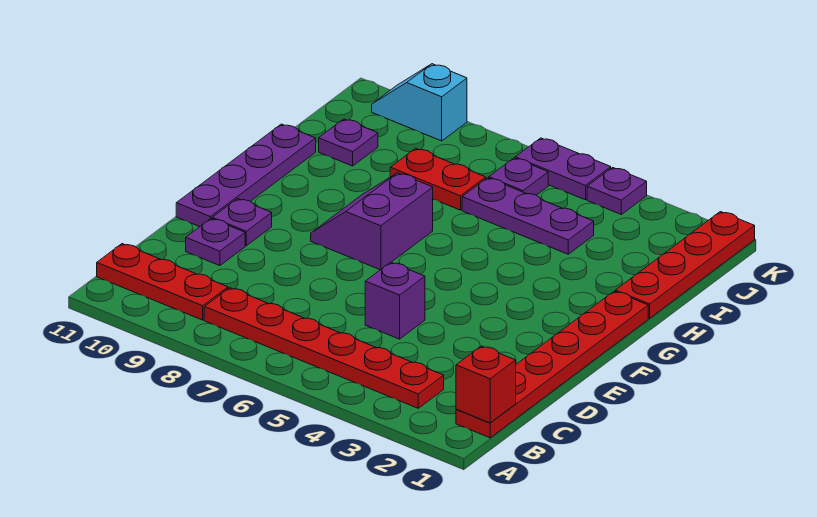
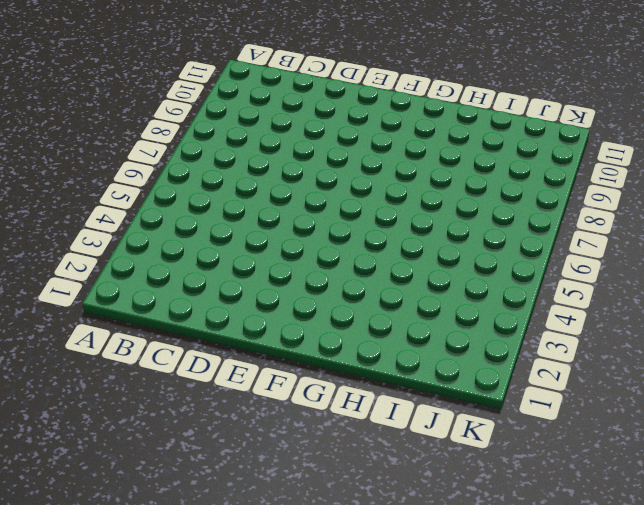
none -> red 1x6 plate [456,291,648,438]
none -> red 1x6 plate [204,288,444,408]
none -> red 1x3 plate [97,244,228,320]

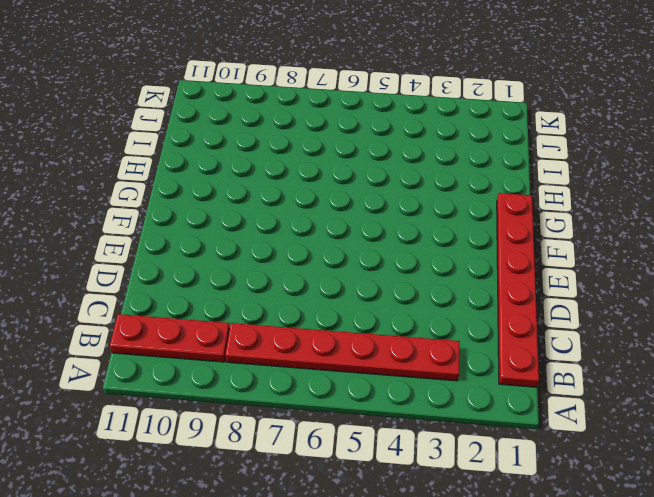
none -> purple 1x1 brick [365,262,425,339]
none -> purple 1x1 plate [186,219,245,266]
none -> purple 1x1 plate [212,199,272,246]

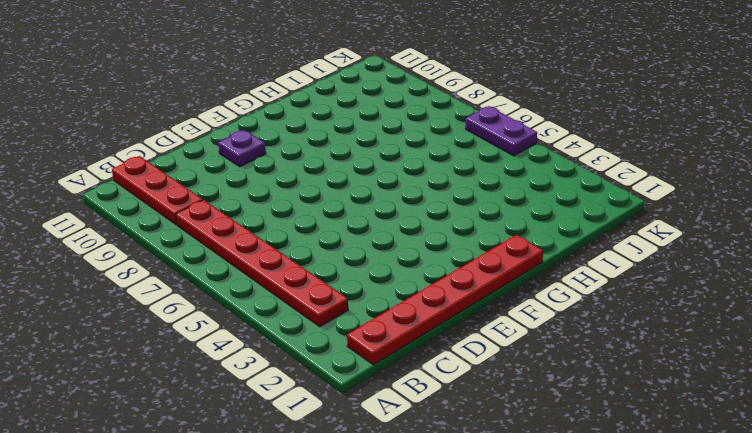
none -> purple 1x1 brick [365,262,425,339]
none -> purple 1x1 plate [186,219,245,266]
none -> purple 1x4 plate [176,124,316,227]

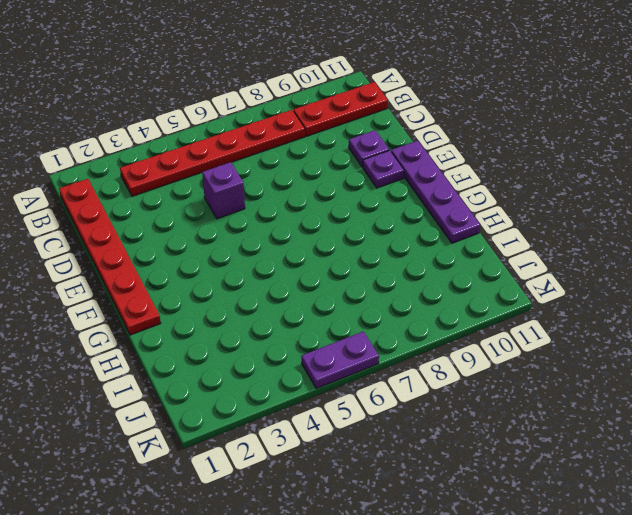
none -> purple 2x2 slope [311,173,433,270]
none -> red 1x4 plate [615,212,755,318]
none -> purple 1x3 plate [462,178,594,254]

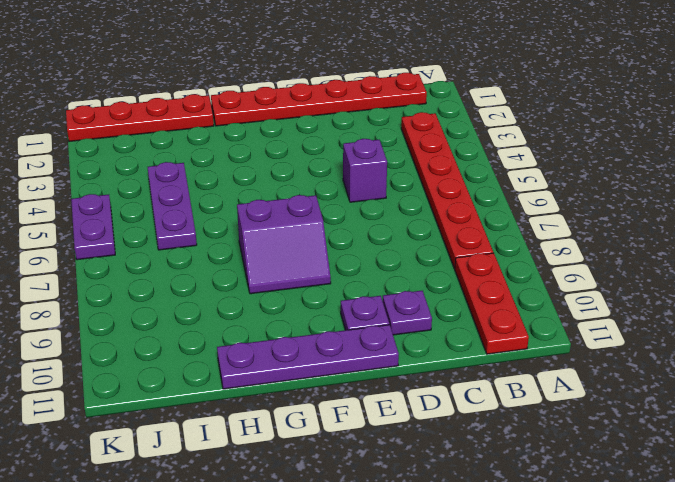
none -> red 1x2 plate [390,148,486,210]
none -> purple 1x1 plate [319,119,378,166]
none -> purple 1x1 plate [489,158,548,195]

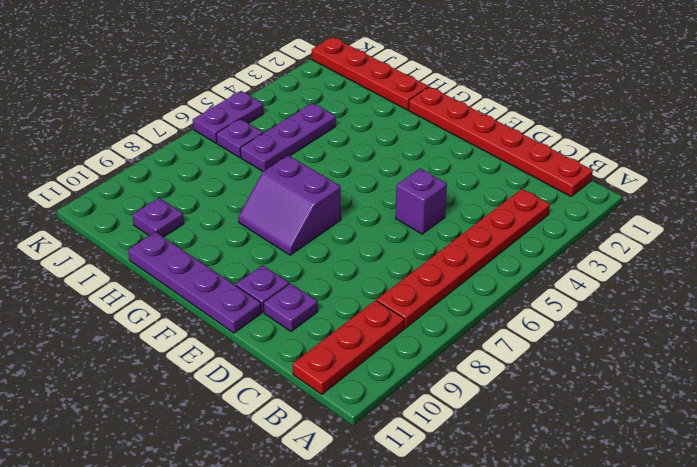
none -> red 1x2 plate [390,148,486,210]
none -> purple 1x1 plate [587,167,647,214]
none -> cyan 1x2 slope [372,64,467,141]

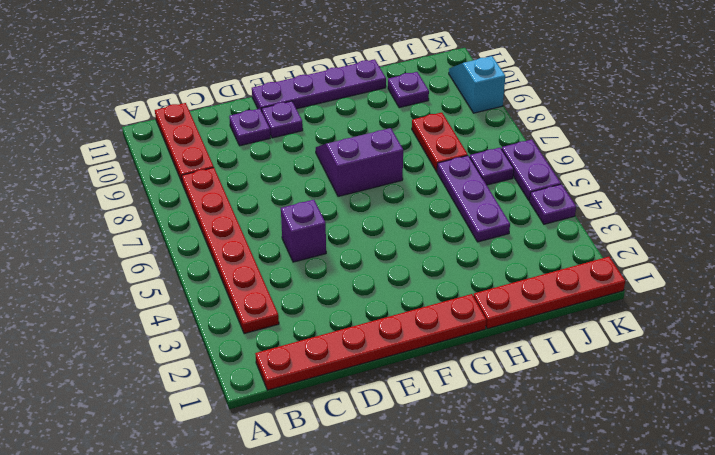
none -> red 1x1 brick [456,346,516,423]

